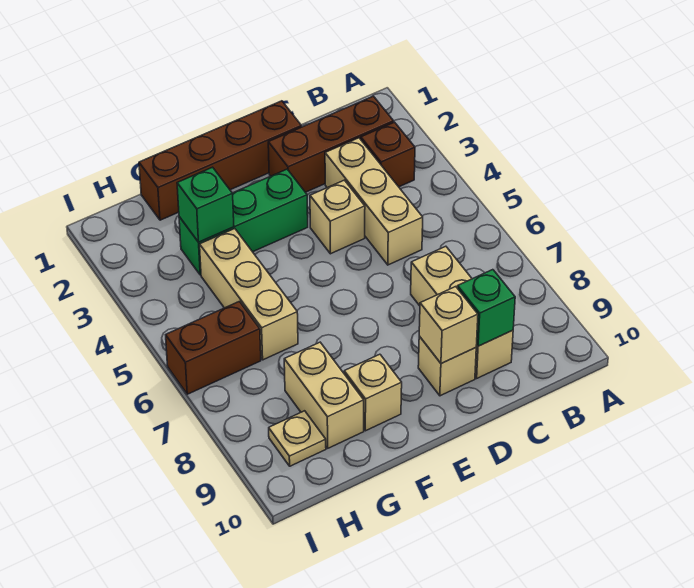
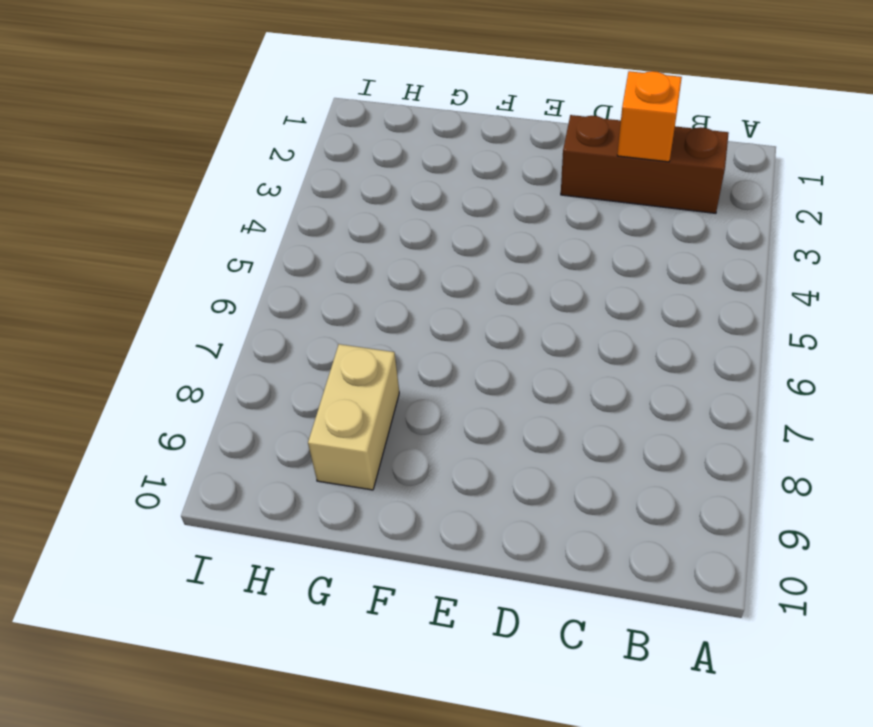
orange 1x1 brick [617,71,682,162] -> none
none -> brown 1x1 brick [361,122,415,187]
none -> tan 1x3 brick [325,138,423,265]
none -> tan 1x3 brick [411,246,513,378]

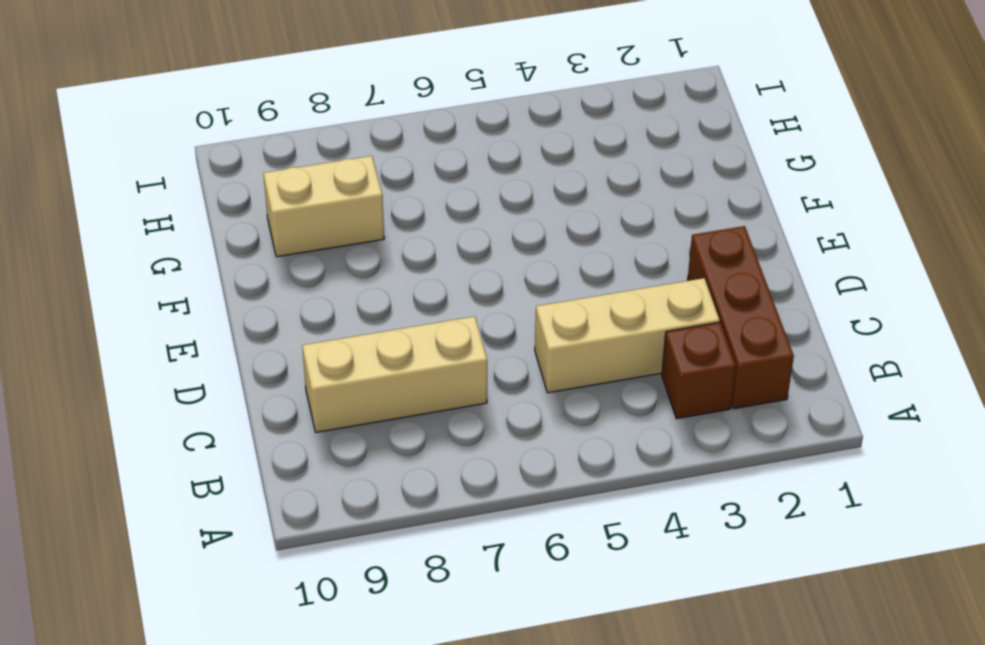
none -> brown 1x4 brick [139,101,302,220]
none -> tan 1x1 brick [310,180,365,254]
none -> tan 1x1 brick [418,336,476,396]

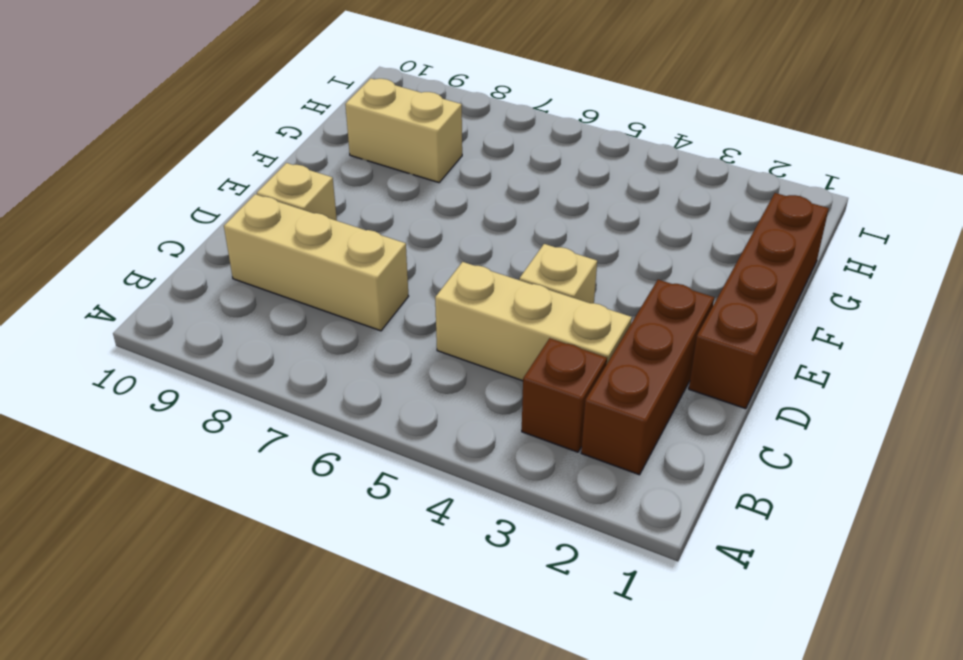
none -> green 1x3 brick [179,169,308,275]
none -> tan 1x1 brick [344,354,402,431]
none -> tan 1x3 brick [200,229,298,360]

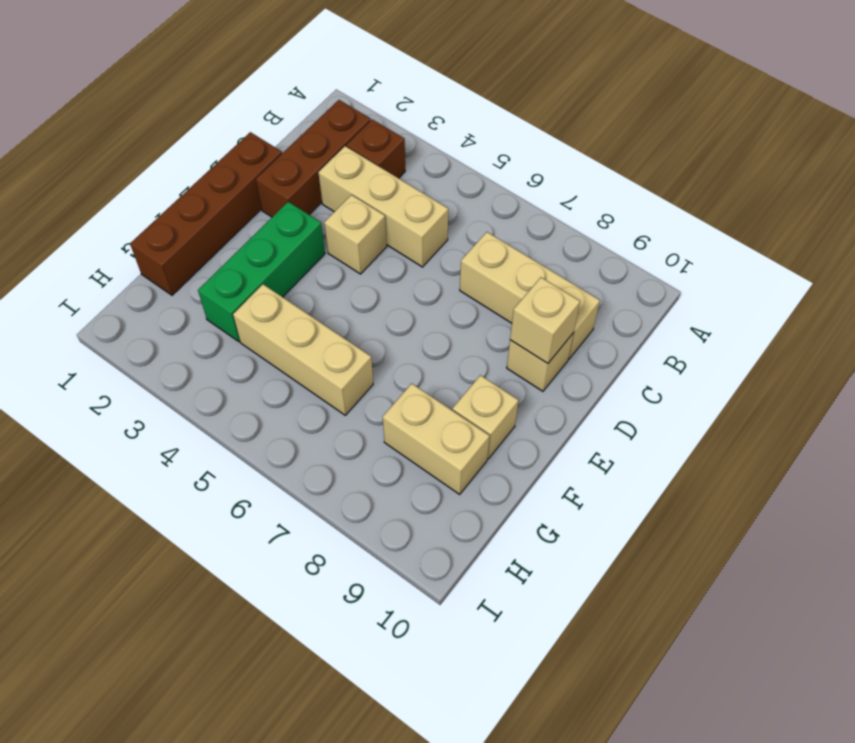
none -> brown 1x2 brick [166,301,261,394]
none -> tan 1x1 plate [269,411,326,466]
none -> green 1x1 brick [458,270,515,346]

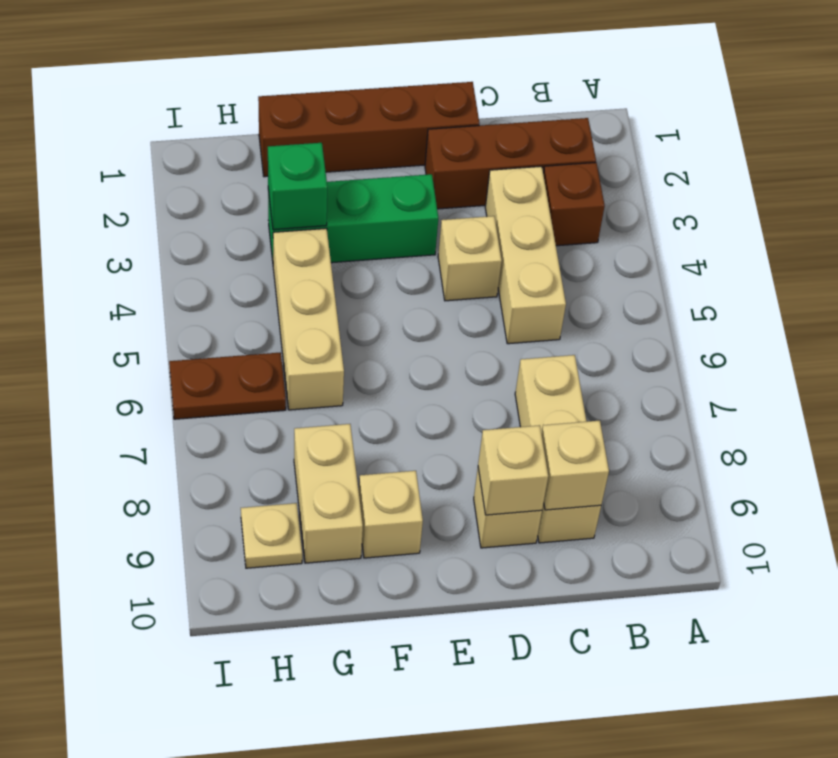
tan 1x1 brick [541,421,609,510] -> green 1x1 brick [458,270,515,346]
brown 1x2 plate [169,352,286,419] -> brown 1x2 brick [166,301,261,394]

